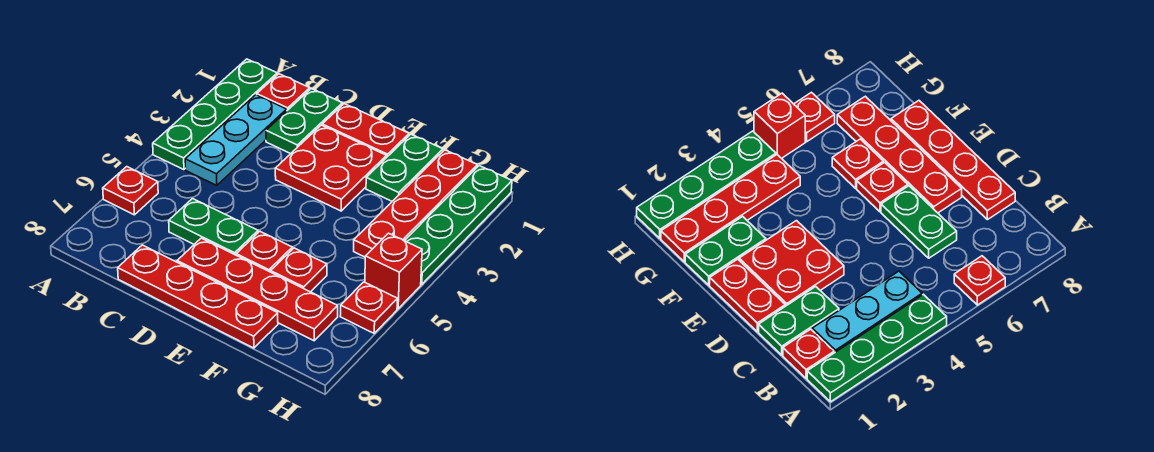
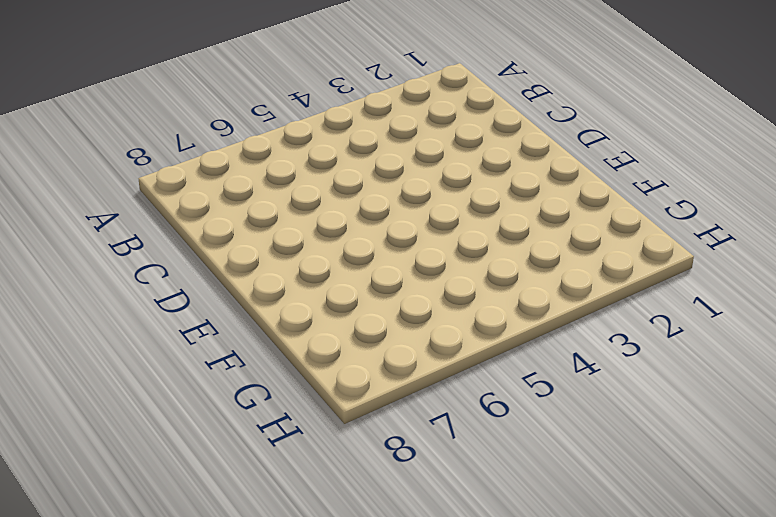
none -> green 1x4 plate [153,59,277,170]
none -> red 1x1 plate [103,167,158,215]
none -> red 1x1 plate [257,74,310,110]

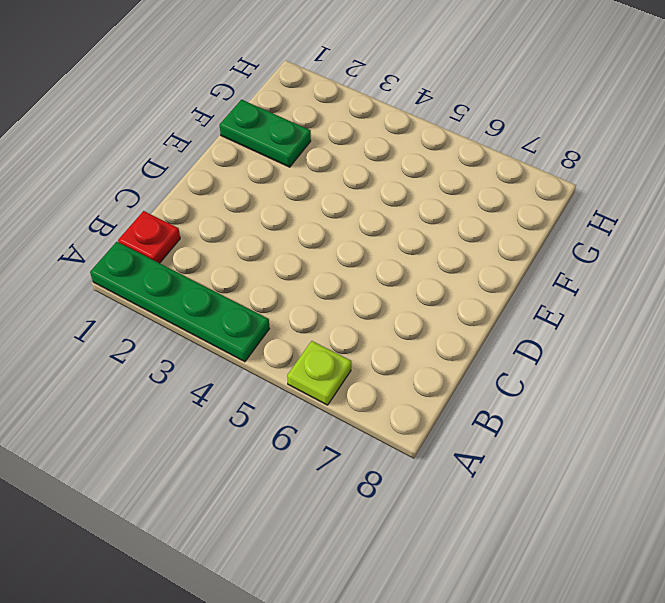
lime 1x1 plate [287,341,351,405] -> red 1x1 plate [103,167,158,215]
none -> cyan 1x3 plate [185,95,287,185]
none -> green 1x2 plate [266,89,342,154]
none -> green 1x2 plate [169,199,258,255]

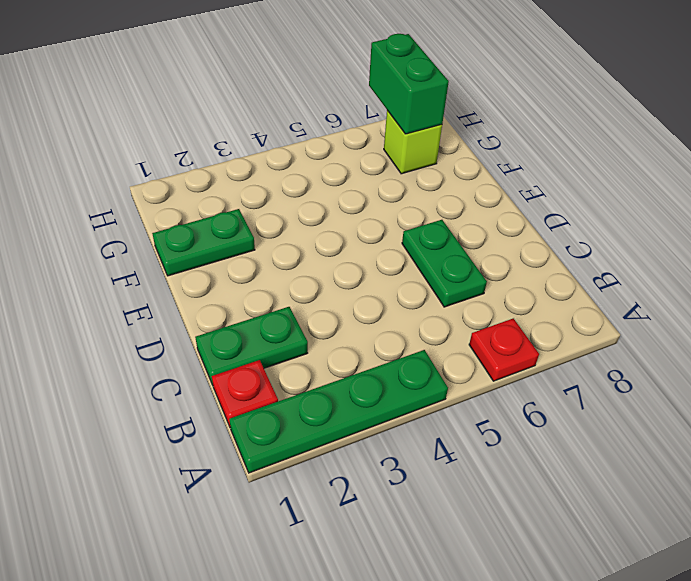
lime 1x1 brick [384,110,442,174] -> red 1x4 plate [177,238,338,341]
green 1x2 brick [369,34,449,134] -> none
none -> cyan 1x3 plate [185,95,287,185]
none -> red 1x4 plate [118,245,278,348]
none -> red 1x2 plate [322,104,409,157]

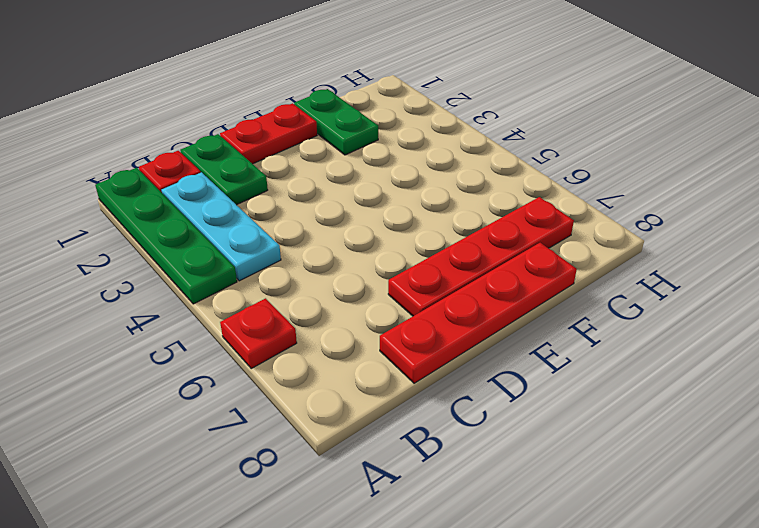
none -> green 1x2 plate [169,199,258,255]
none -> red 2x2 plate [275,125,387,211]
none -> red 1x1 plate [236,231,292,272]

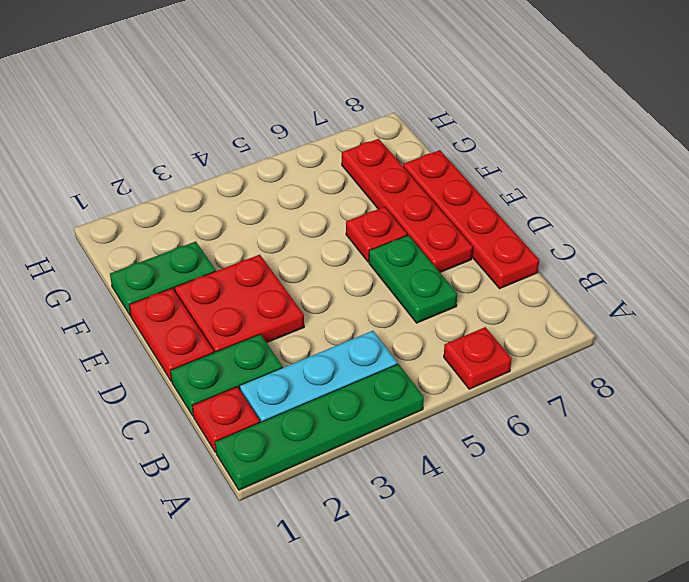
none -> red 1x1 plate [271,248,327,292]
none -> red 1x4 plate [354,150,477,257]
none -> green 1x4 plate [405,166,512,284]

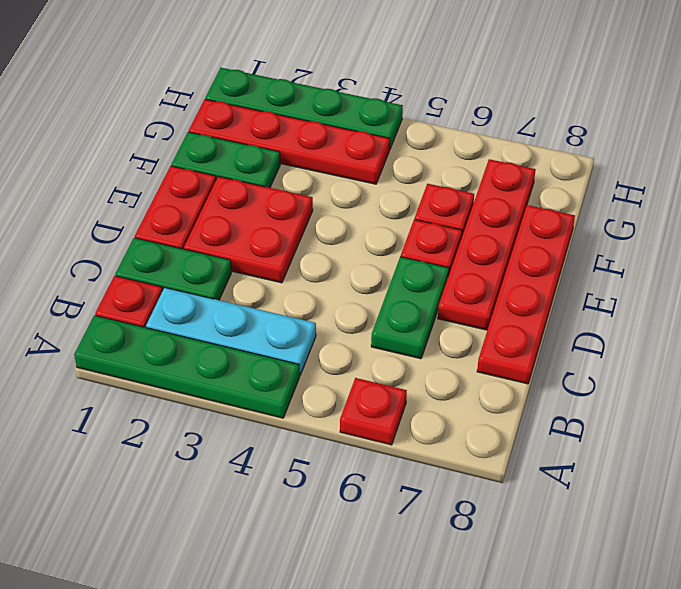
none -> red 1x1 brick [365,233,422,309]
none -> red 1x1 plate [340,282,397,333]

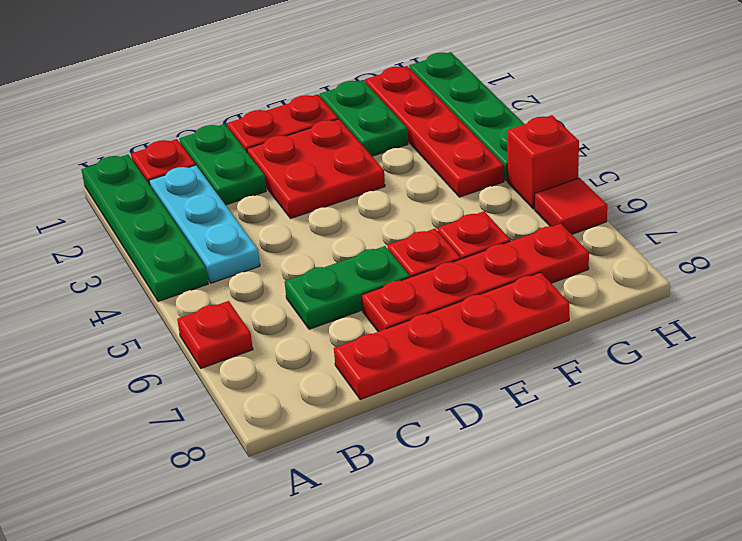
red 1x1 tile [535,178,607,234] -> red 1x1 plate [340,282,397,333]

